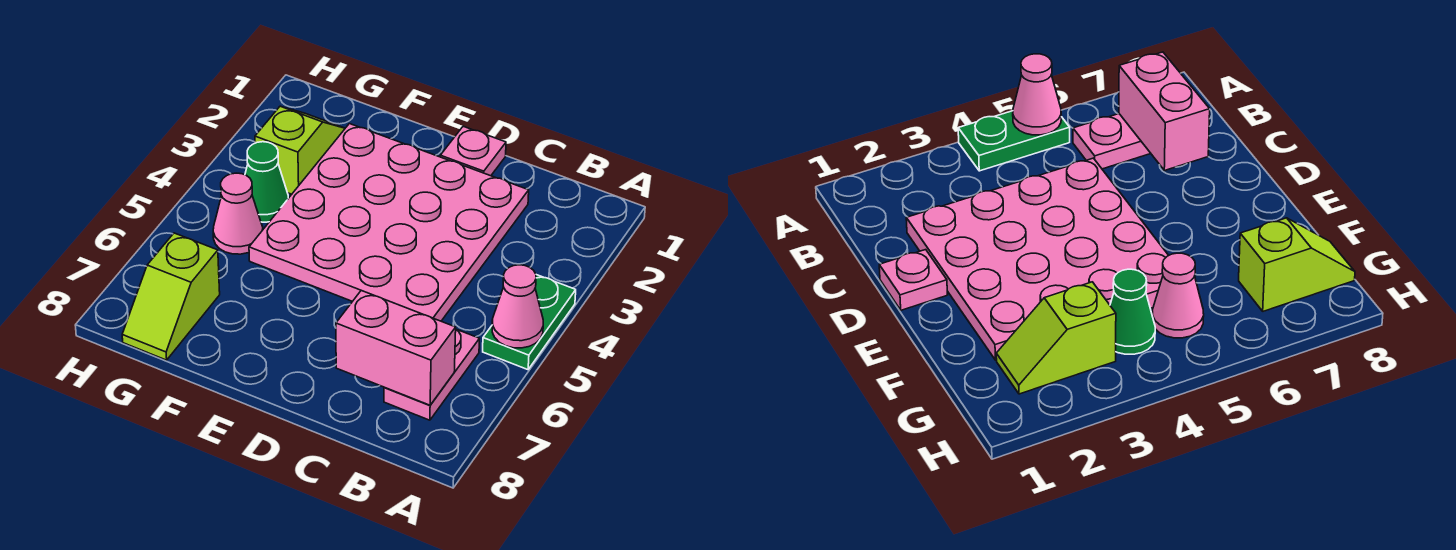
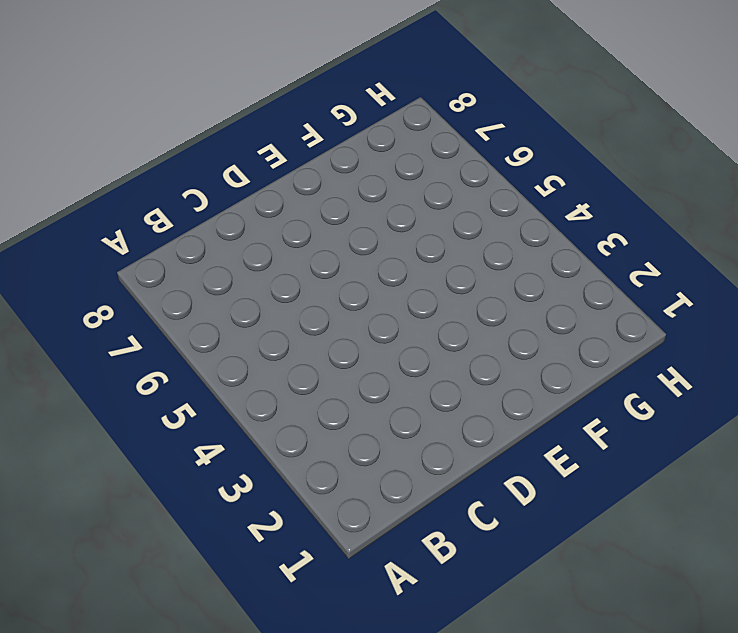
none -> green 1x2 plate [483,275,576,370]
none -> pink 1x2 plate [384,329,479,420]

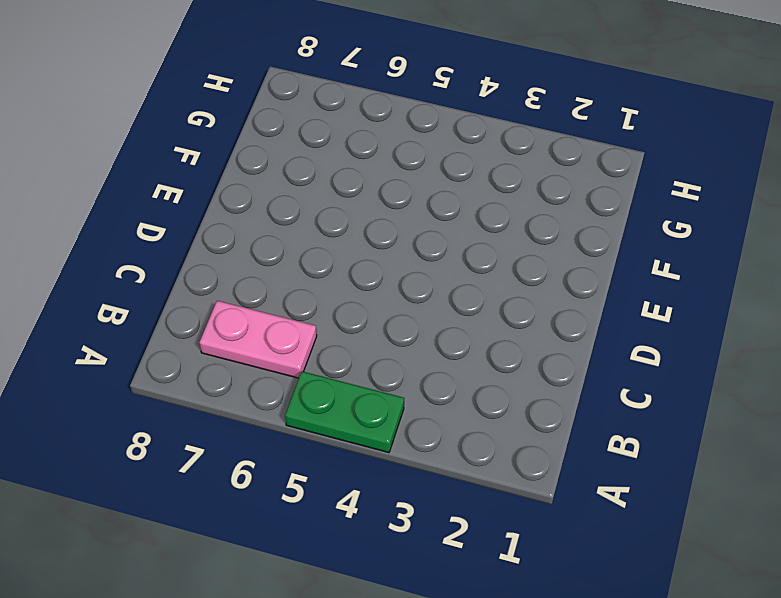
none -> pink 4x4 plate [249,124,529,321]
none -> pink 1x1 plate [440,126,506,176]

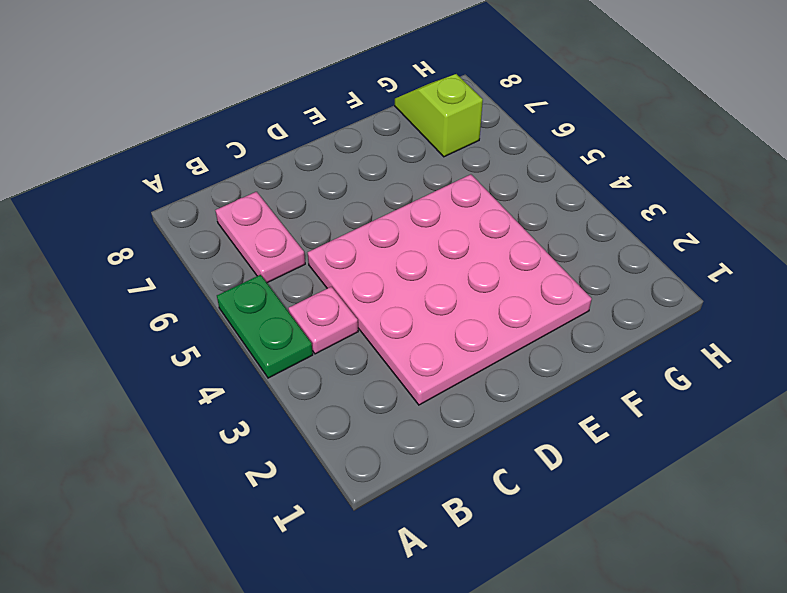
pink 1x1 plate [288,287,358,354] -> pink 1x1 plate moved to [440,126,506,176]
none -> lime 1x2 slope [255,106,345,194]
none -> green 1x1 cone [245,142,288,222]

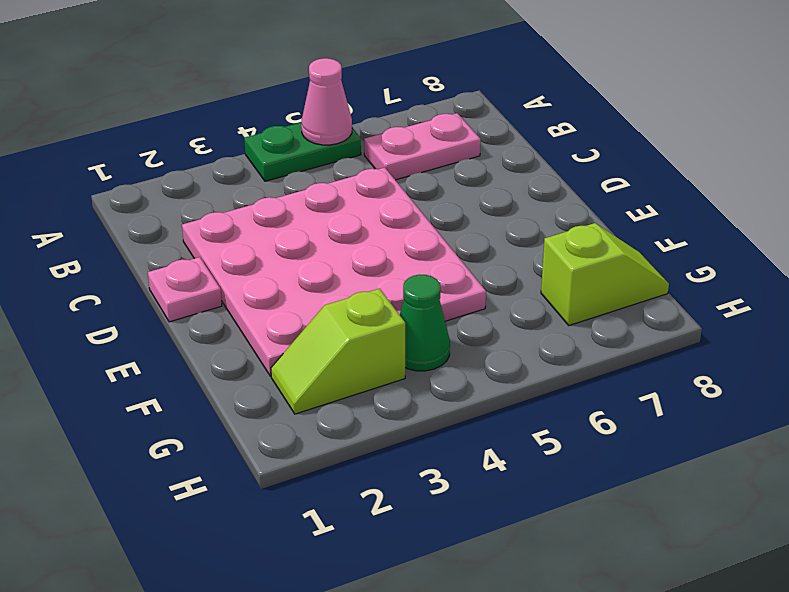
none -> pink 1x1 cone [213,173,263,254]
none -> pink 1x2 brick [336,291,456,405]

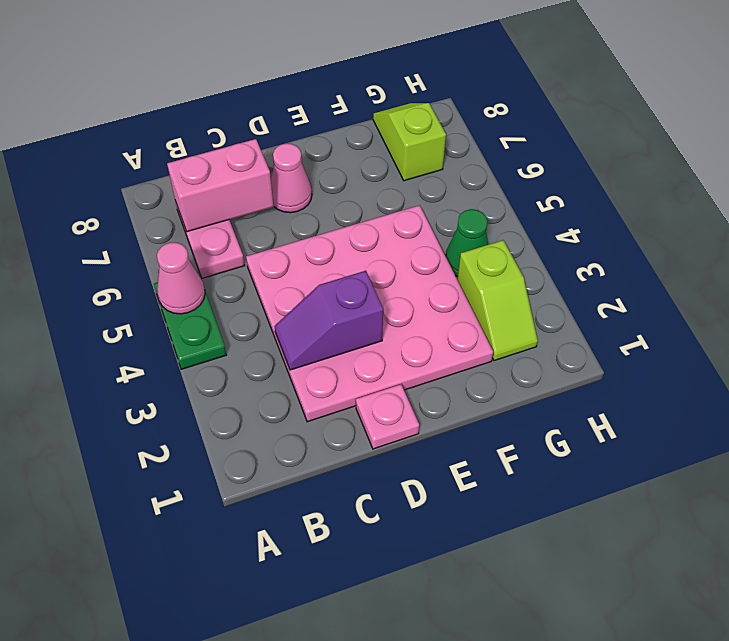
purple 1x2 slope [275,271,383,370] -> none
pink 1x1 cone [271,144,312,213] -> pink 1x1 cone moved to [213,173,263,254]

